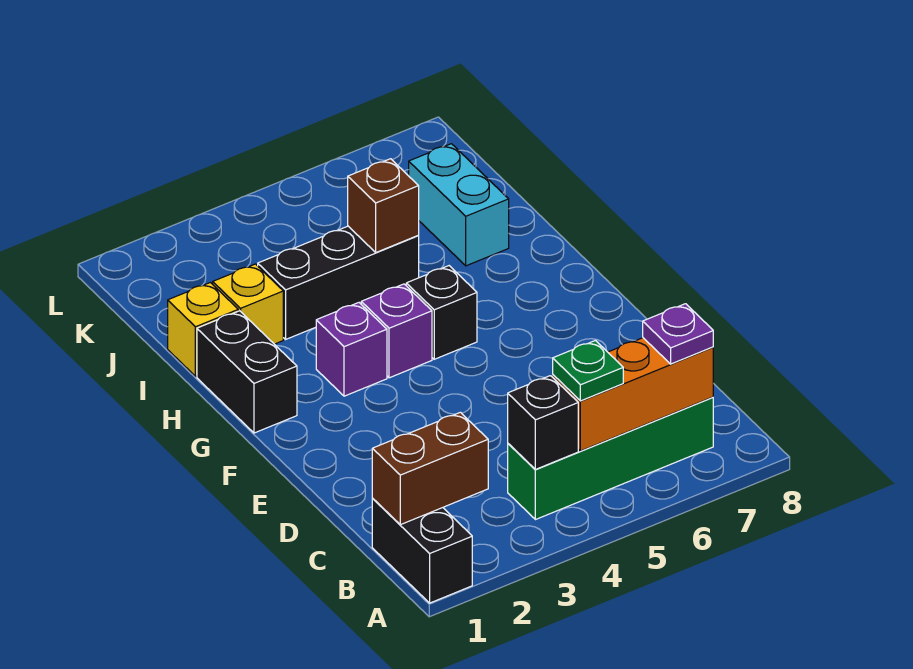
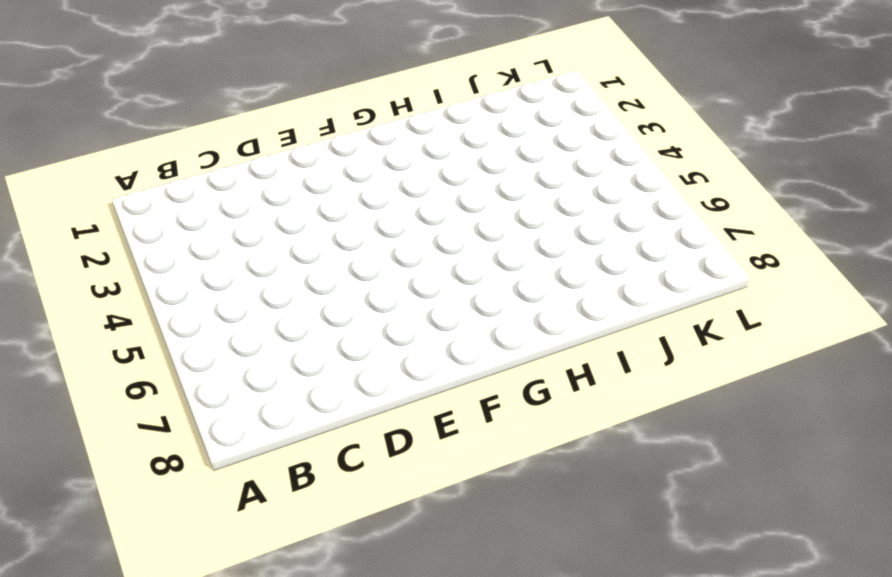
none -> black 1x2 brick [372,499,472,603]
none -> green 1x4 brick [508,397,713,520]
none -> black 1x2 brick [197,311,297,433]

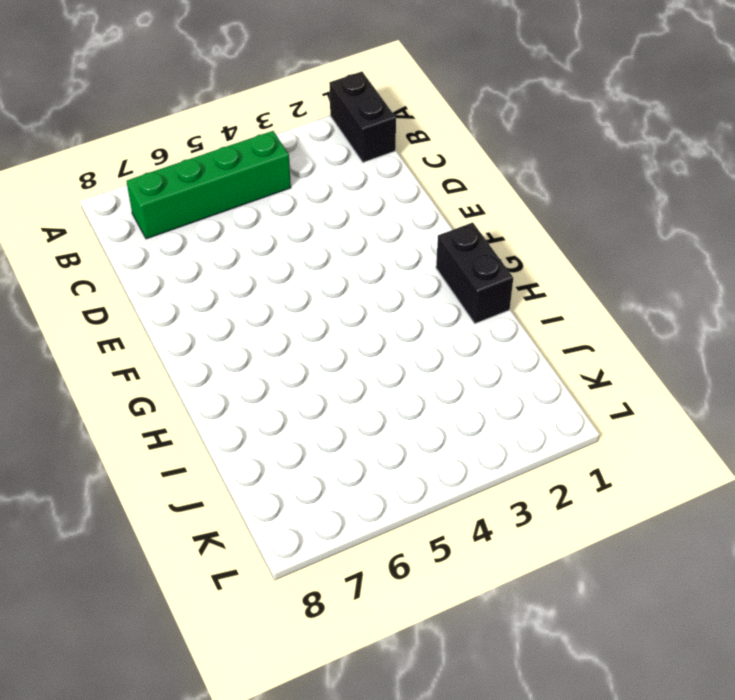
none -> purple 1x1 brick [316,303,387,396]
none -> purple 1x1 brick [361,284,432,378]
none -> black 1x1 brick [406,266,477,359]

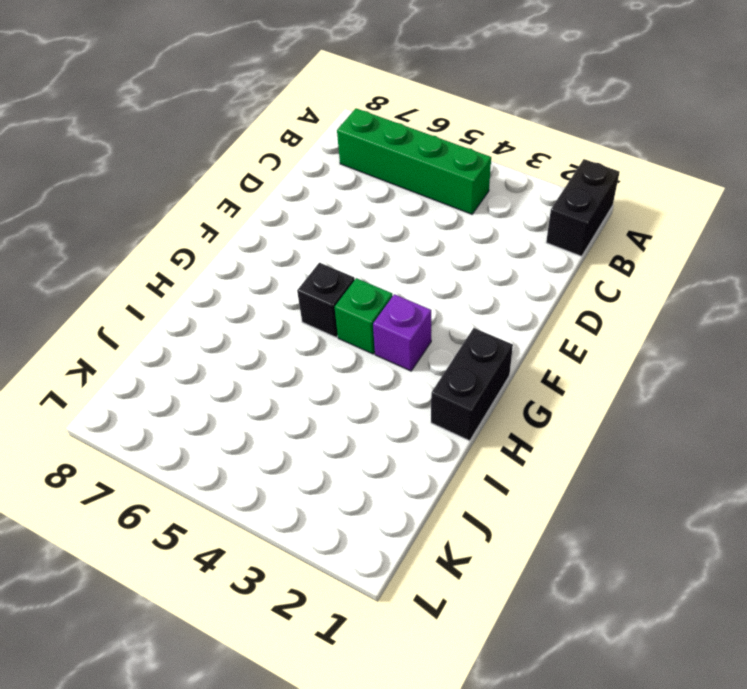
green 1x1 brick [335,278,393,354] -> purple 1x1 brick [361,284,432,378]
none -> yellow 1x1 brick [168,283,238,376]
none -> yellow 1x1 brick [213,264,283,344]
none -> black 1x3 brick [258,226,419,339]

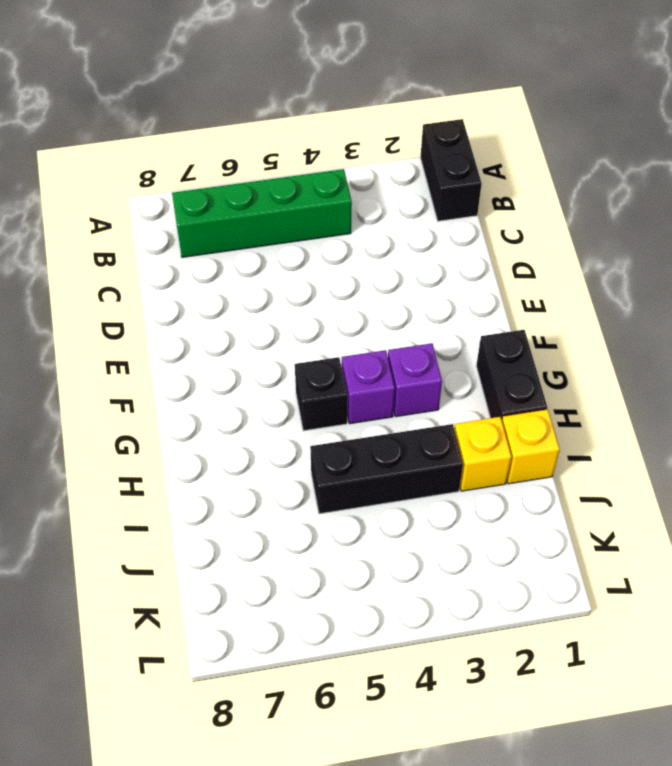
none -> cyan 1x2 brick [409,144,509,266]
none -> brown 1x2 brick [372,412,488,525]
none -> black 1x1 brick [508,376,578,469]

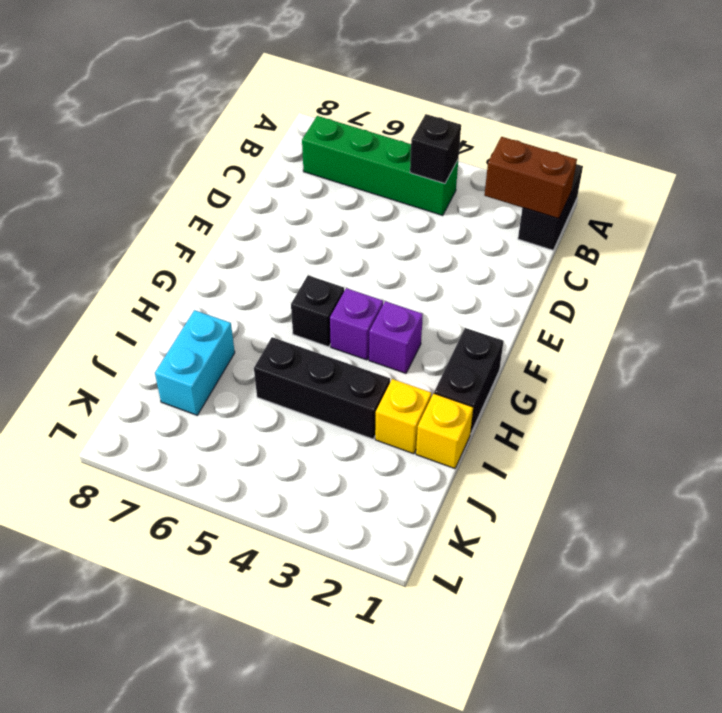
none -> orange 1x3 brick [553,338,713,451]
none -> brown 1x1 brick [348,159,419,252]
none -> green 1x1 plate [553,341,623,401]

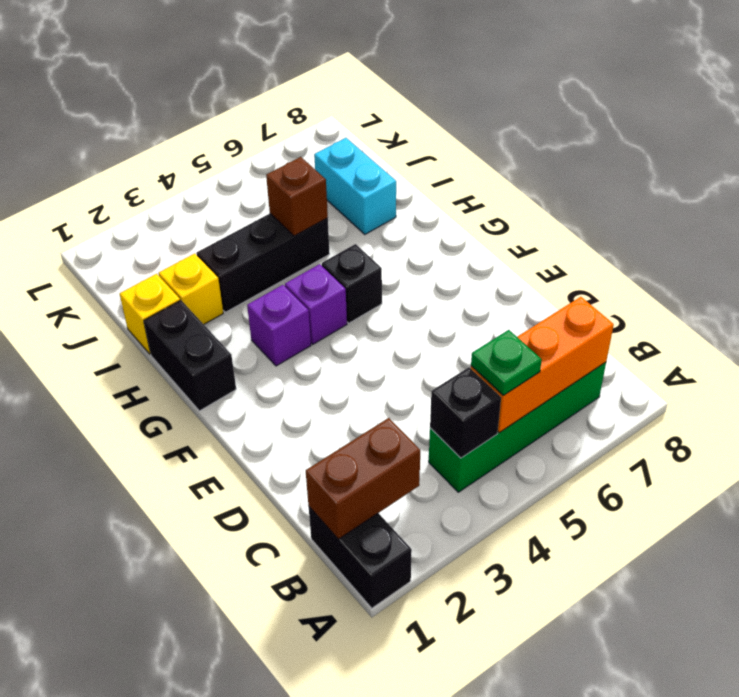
none -> purple 1x1 plate [643,304,713,364]

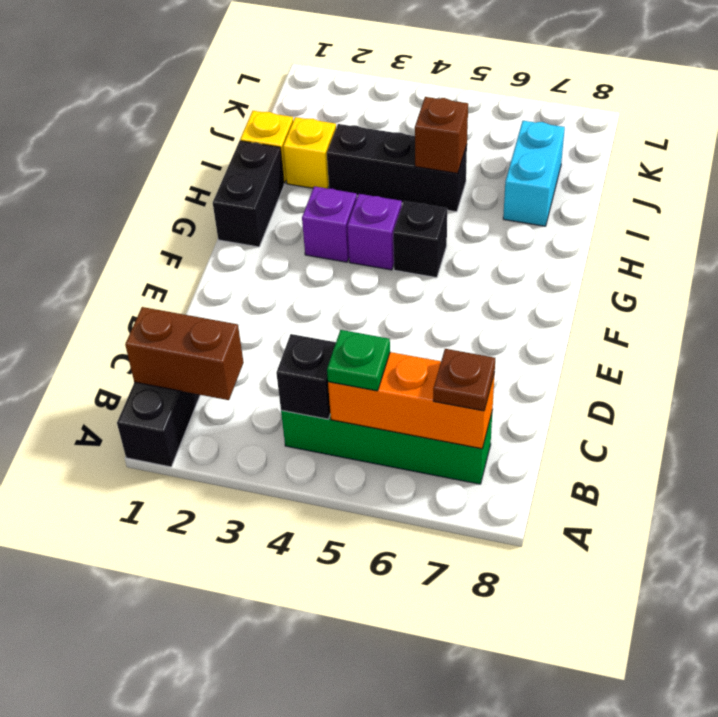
brown 1x1 plate [433,349,495,411] -> purple 1x1 plate [643,304,713,364]

